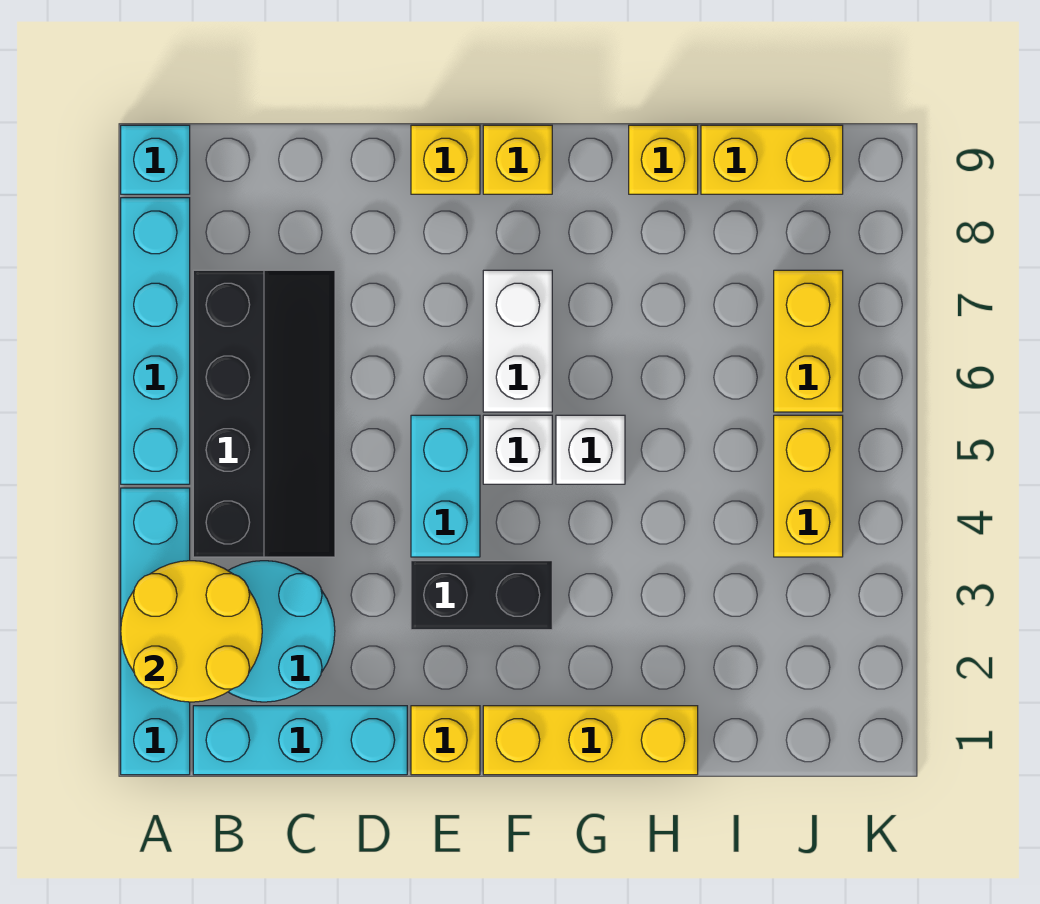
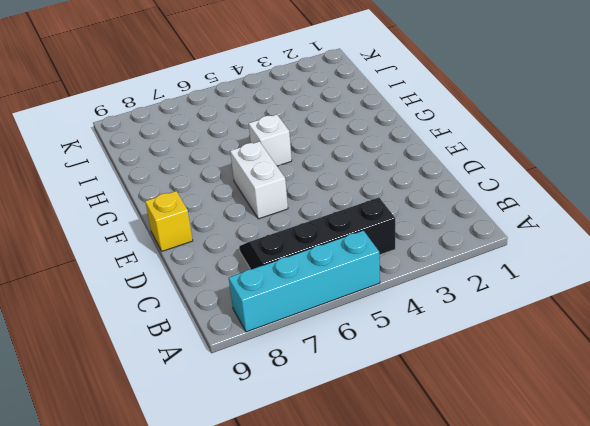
white 1x2 brick [230,141,288,219] -> white 1x2 brick turned to [483,270,552,412]
none -> cyan 1x4 brick [121,488,190,775]
none -> cyan 1x1 brick [121,125,190,194]
none -> cyan 1x3 brick [193,706,407,775]

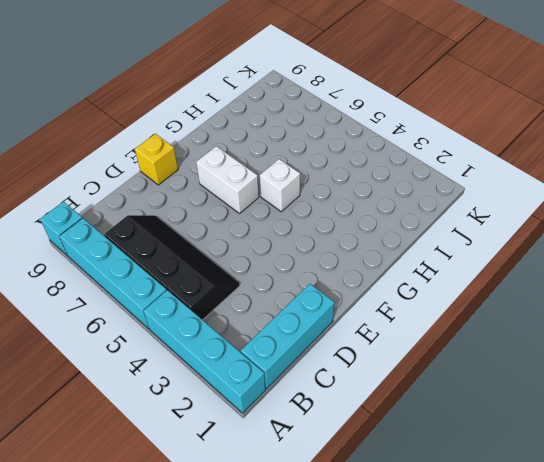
none -> cyan 2x2 round brick [228,561,335,702]
none -> yellow 1x1 brick [411,706,480,775]
none -> black 1x2 brick [411,561,552,630]

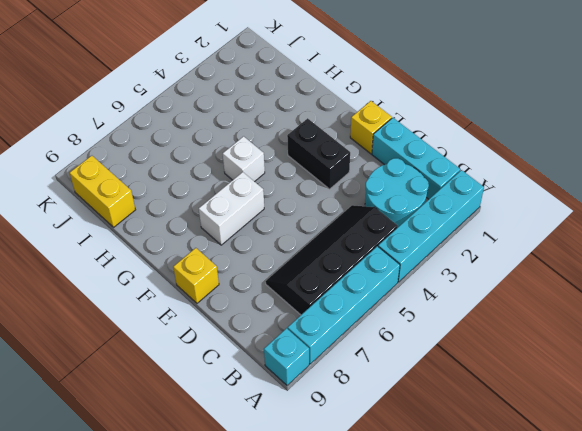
none -> cyan 1x2 brick [411,415,480,557]
none -> yellow 1x3 brick [483,706,698,775]
none -> white 1x1 brick [483,415,552,484]

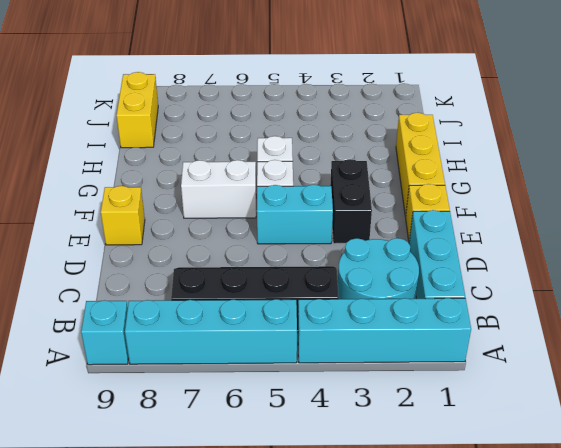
none -> yellow 1x1 brick [483,125,552,194]
none -> yellow 1x1 brick [629,125,698,194]
none -> yellow 1x2 brick [774,415,843,557]

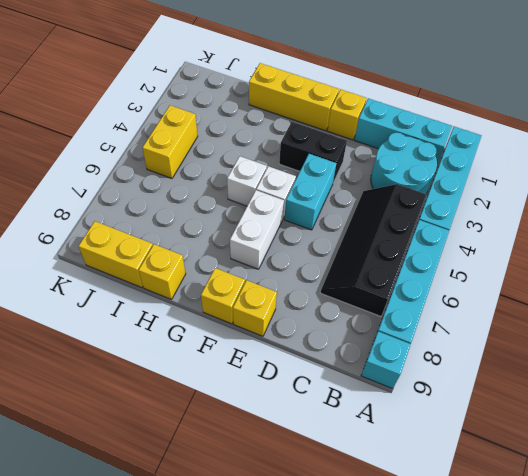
none -> yellow 1x2 brick [774,270,843,412]
none -> yellow 2x2 round brick [121,561,262,702]

